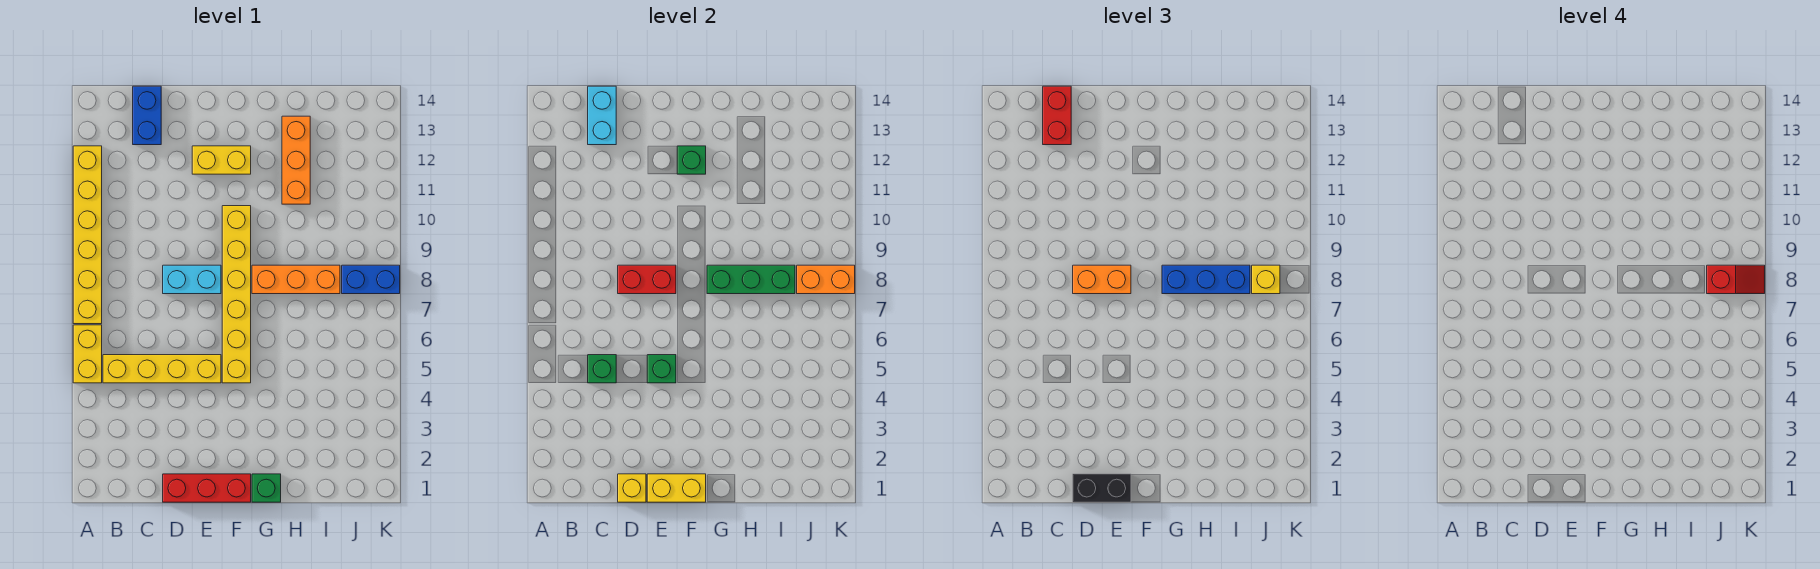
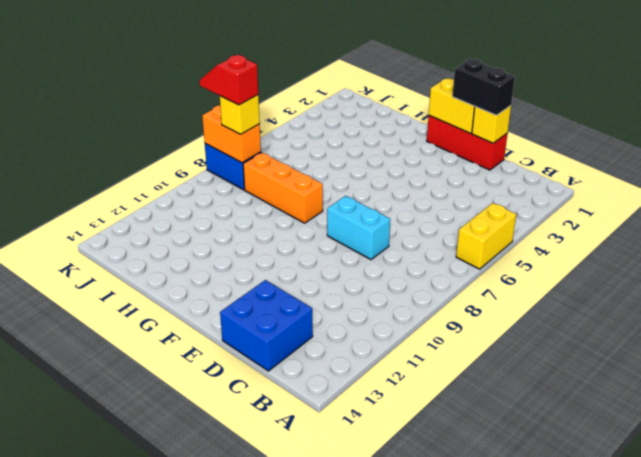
blue 2x2 brick [220,280,313,371] -> blue 1x2 brick [133,86,161,145]
none -> yellow 1x6 brick [73,146,102,324]
none -> yellow 1x4 brick [103,355,221,383]
none -> yellow 1x2 brick [192,146,251,174]

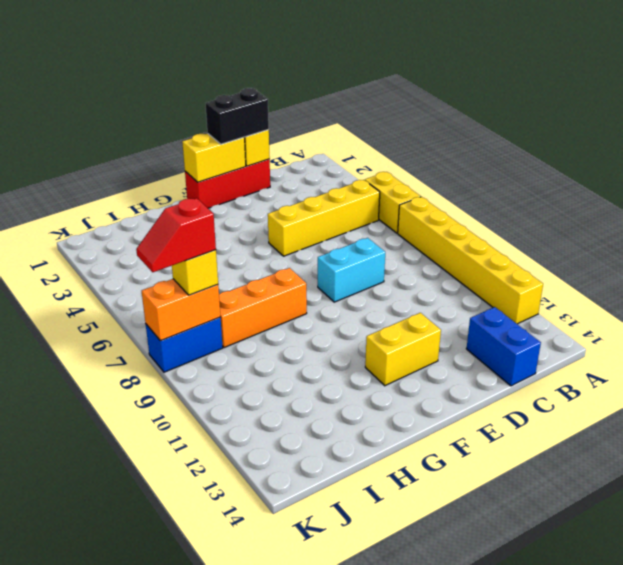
none -> yellow 1x6 brick [222,206,251,383]
none -> green 1x1 brick [252,474,281,502]
none -> orange 1x3 brick [282,116,310,204]

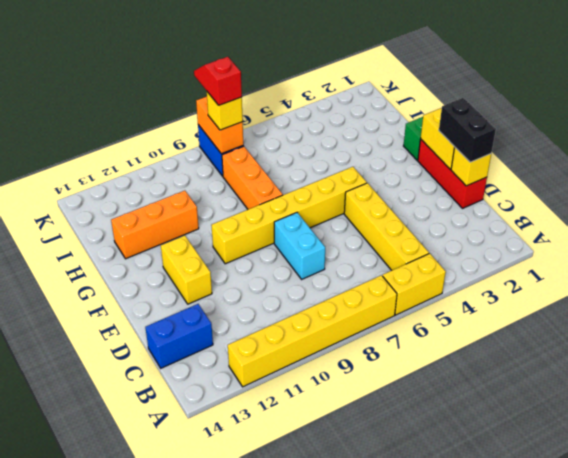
none -> green 1x1 brick [588,355,616,383]
none -> cyan 1x2 brick [588,86,616,145]
none -> red 1x2 brick [618,265,676,294]

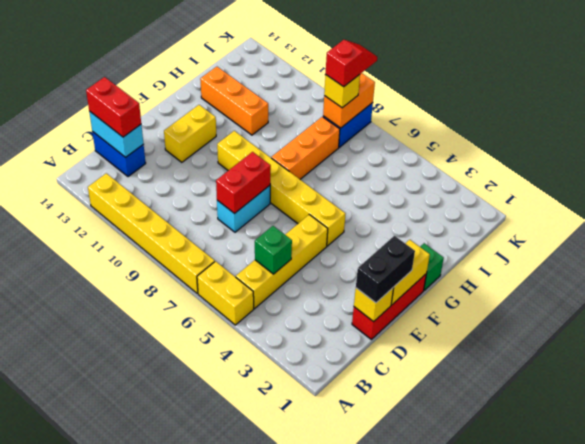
none -> green 1x1 brick [647,355,676,383]
none -> green 1x1 brick [677,146,706,174]
none -> green 1x3 brick [707,265,795,294]

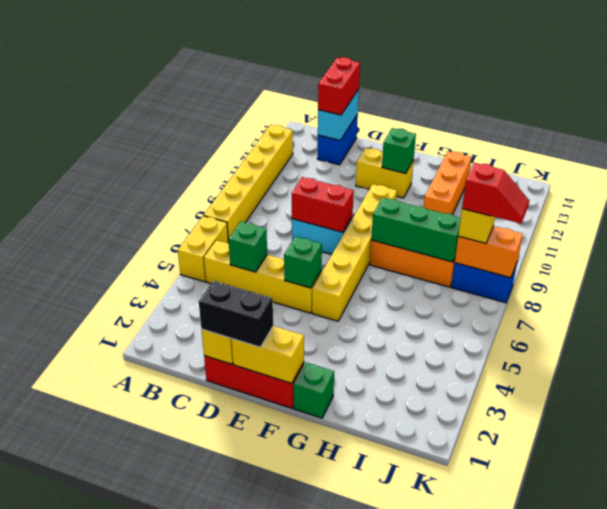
none -> orange 1x2 brick [1073,265,1131,294]
none -> blue 1x3 brick [1162,265,1250,294]

